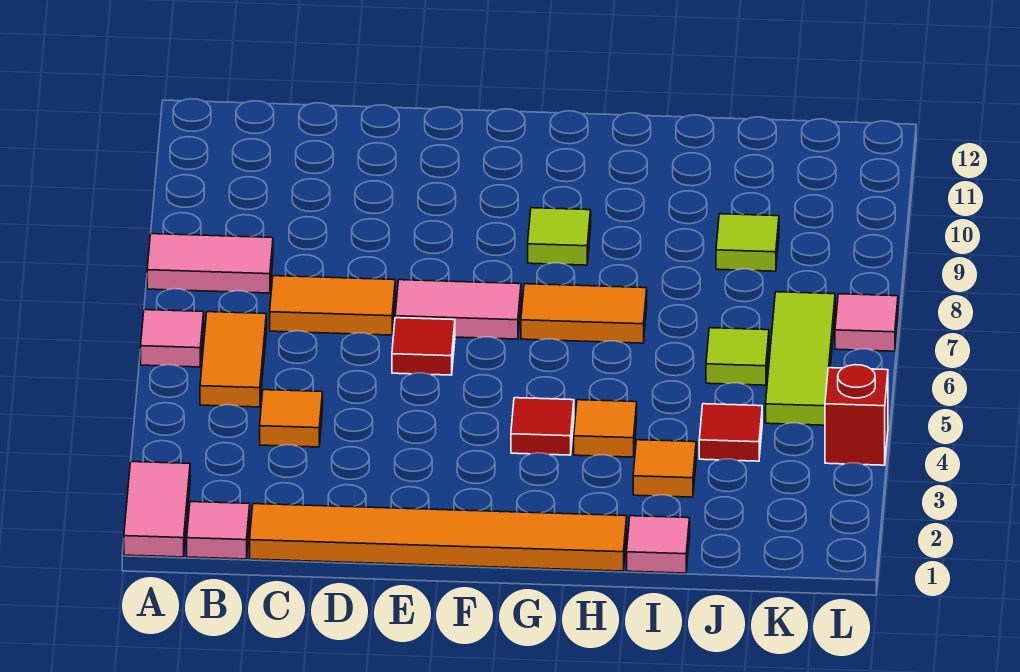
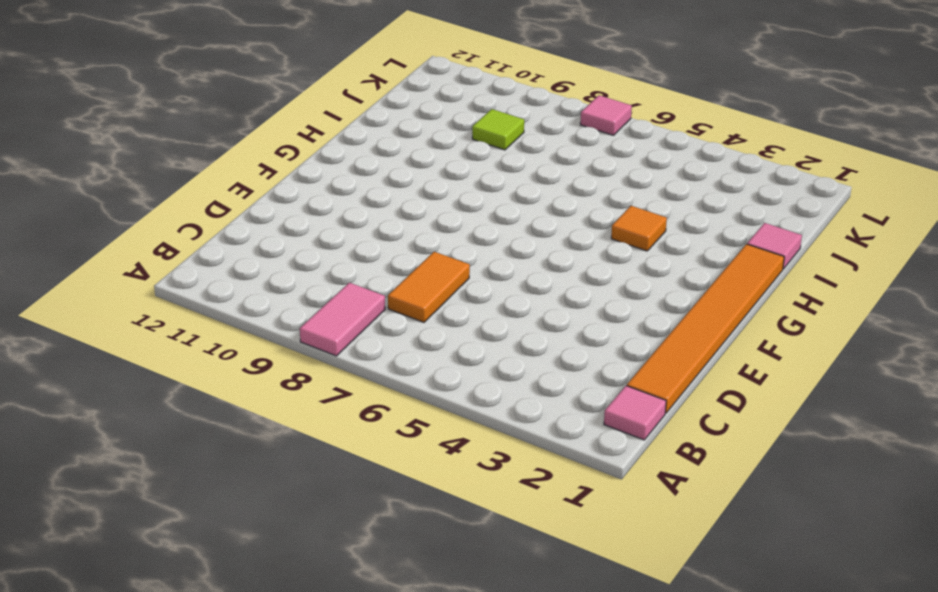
none -> pink 1x2 tile [124,462,190,557]
none -> pink 1x1 tile [141,310,204,367]
none -> orange 1x2 tile [200,312,266,407]

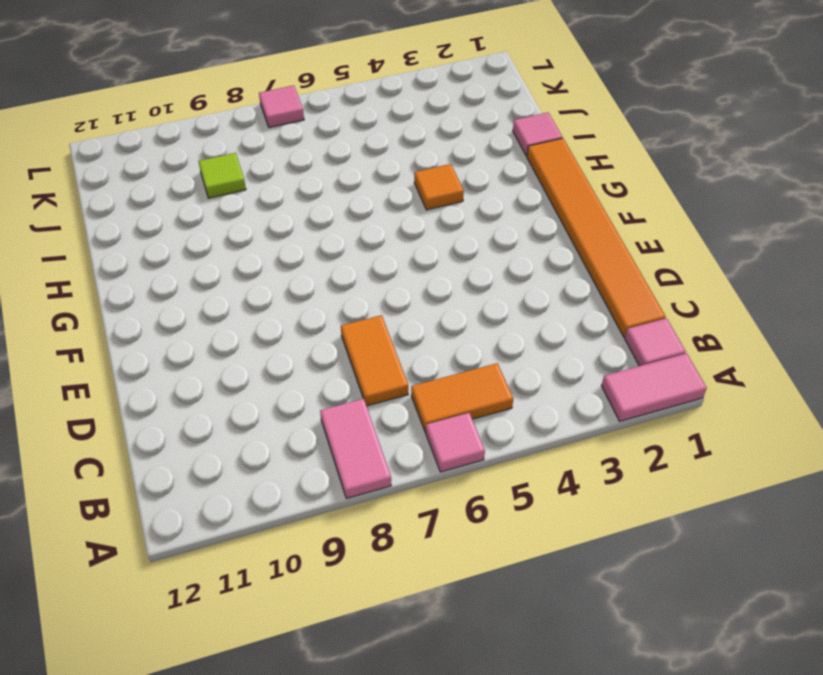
none -> orange 1x1 tile [260,390,323,447]
none -> red 1x1 tile [392,318,455,375]
none -> pink 1x2 tile [395,280,521,339]

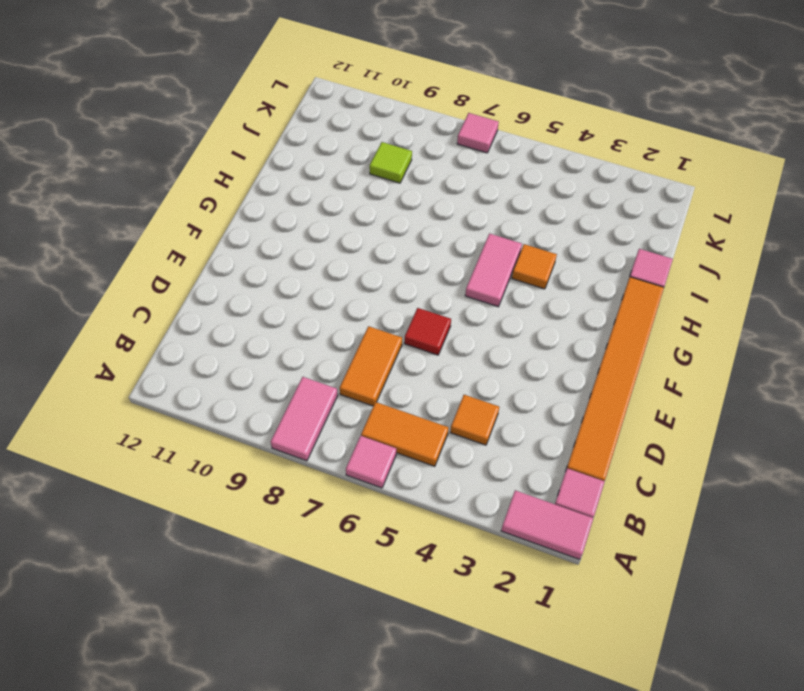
pink 1x2 tile [465,234,522,307] -> pink 1x2 tile moved to [395,280,521,339]
none -> red 1x1 tile [511,398,574,455]
none -> orange 1x2 tile [521,284,647,343]
none -> lime 1x1 tile [528,208,591,265]

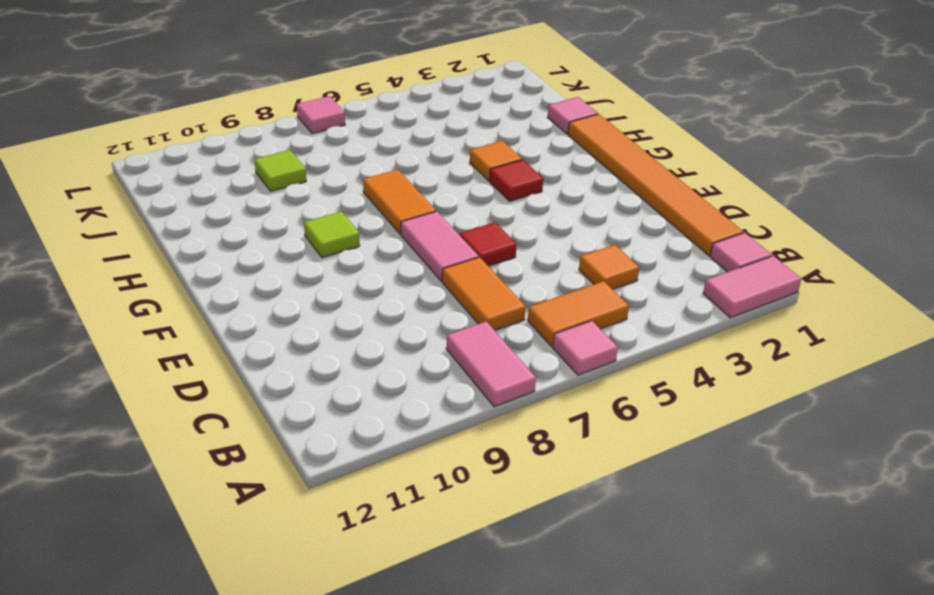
none -> orange 1x1 tile [633,440,696,497]
none -> red 1x1 tile [699,404,762,461]
none -> lime 1x1 tile [706,328,769,385]

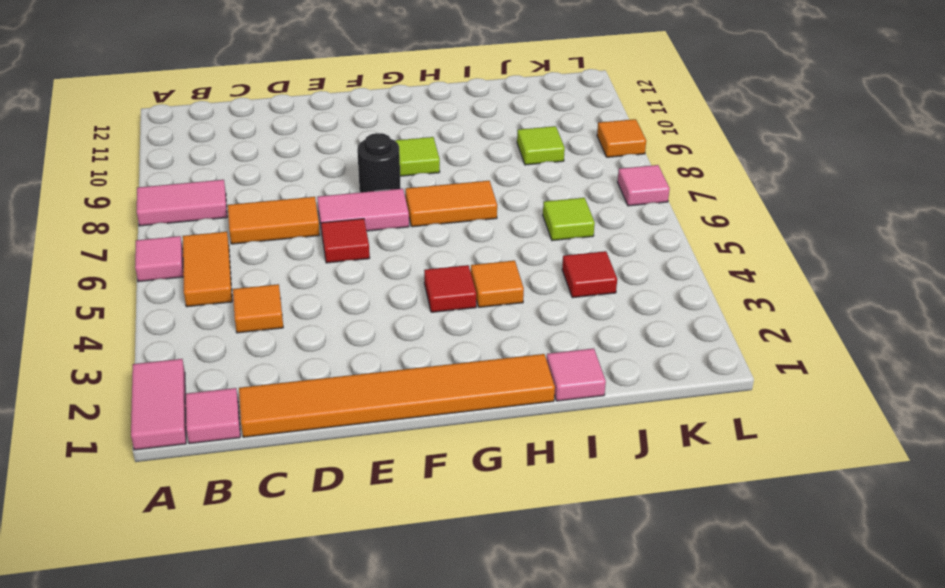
black 1x1 round brick [357,133,401,192] -> none
orange 1x1 tile [597,119,646,157] -> orange 1x1 tile moved to [633,440,696,497]
none -> lime 1x3 tile [766,292,835,425]
none -> red 1x1 brick [825,365,888,465]

